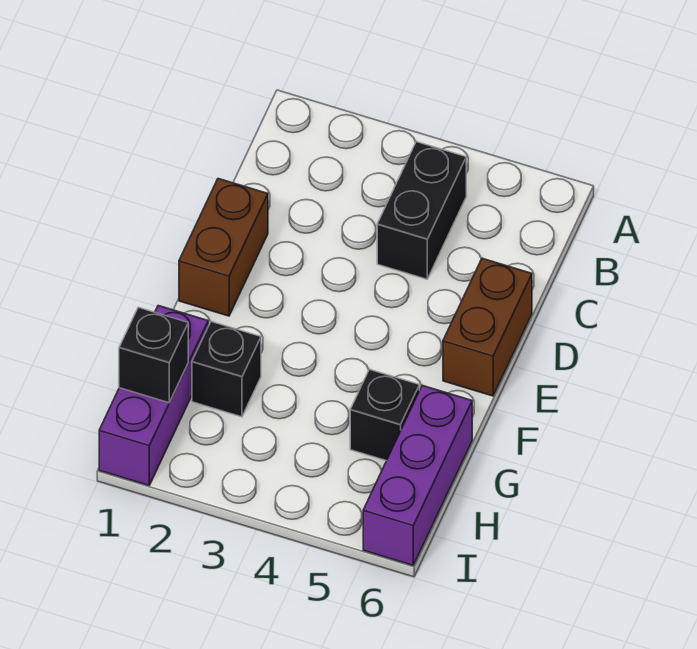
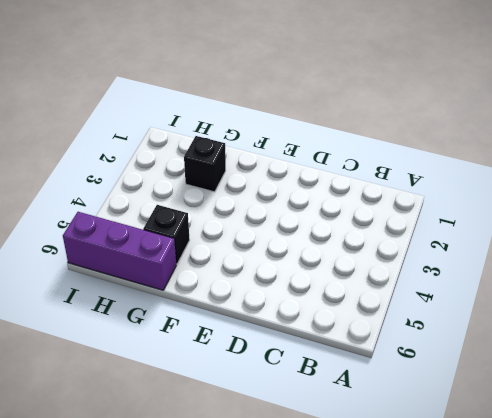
none -> black 1x2 brick [377,142,466,279]
none -> brown 1x2 brick [179,179,268,316]

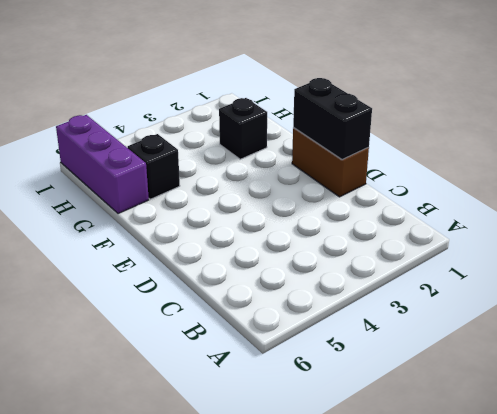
black 1x2 brick [293,78,372,160] -> black 1x2 brick moved to [377,142,466,279]
none -> brown 1x2 brick [443,258,532,396]
none -> purple 1x3 brick [99,306,208,485]

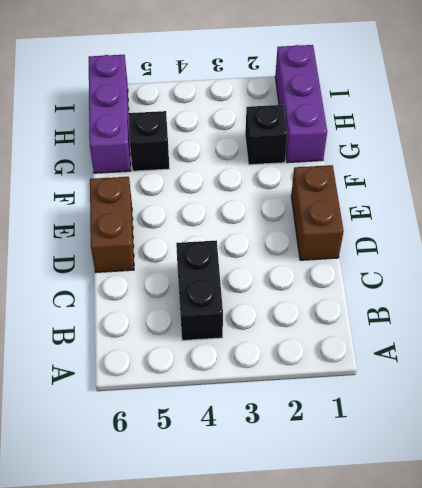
none -> black 1x1 brick [119,307,188,403]

